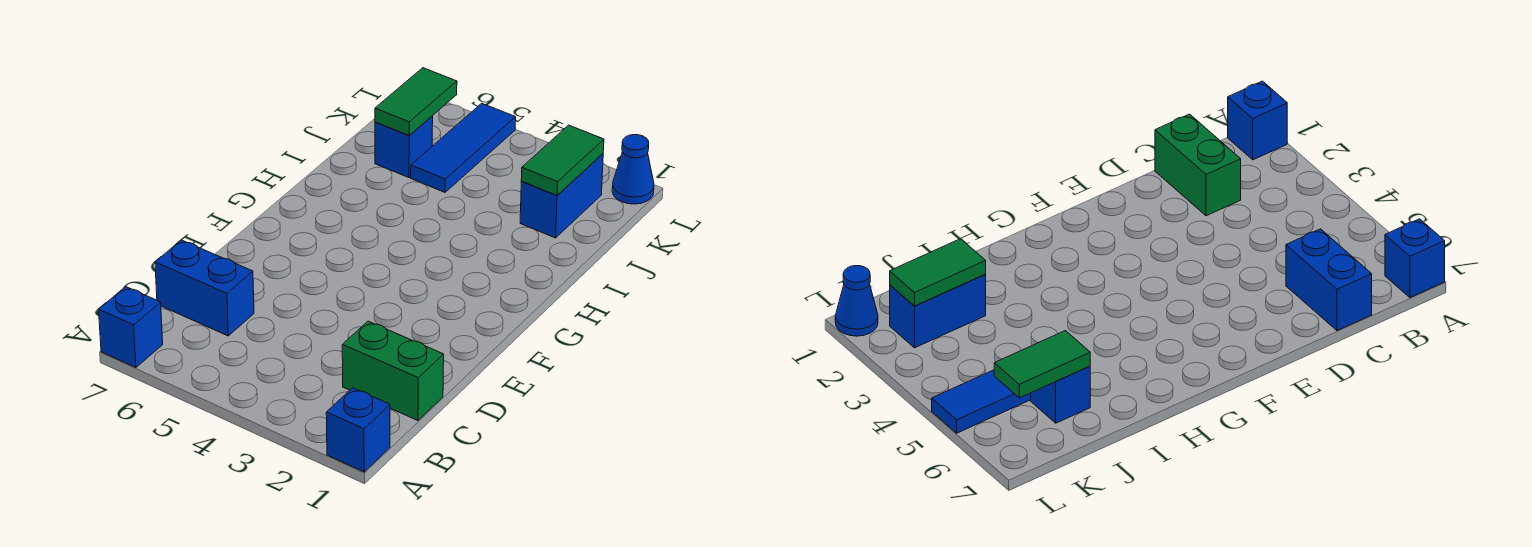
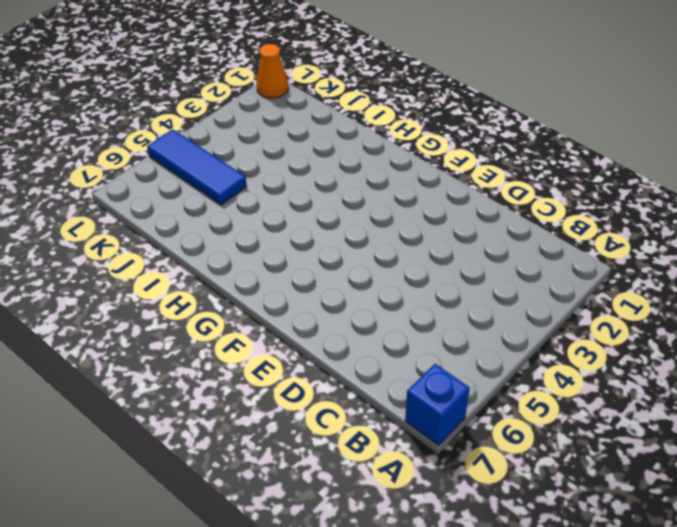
orange 1x1 cone [257,44,288,98] -> blue 1x1 cone [612,135,654,204]
none -> blue 1x1 brick [326,388,390,472]
none -> green 1x2 brick [342,321,444,420]

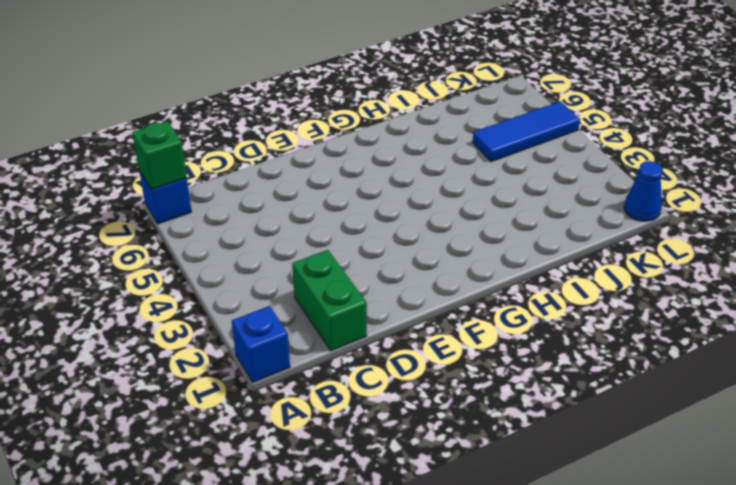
green 1x1 brick [132,121,187,189] -> none
none -> blue 1x2 brick [155,240,254,336]
none -> blue 1x2 brick [520,154,603,238]

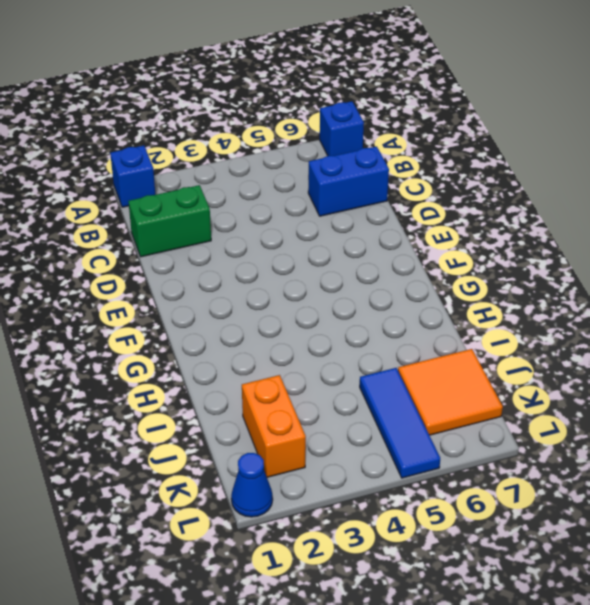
orange 1x2 brick [242,375,306,477] -> blue 1x2 brick [520,154,603,238]
orange 2x2 tile [398,349,503,435] -> blue 1x1 brick [375,116,433,178]
none -> green 1x2 tile [521,125,604,195]
none -> green 1x2 tile [375,68,457,136]

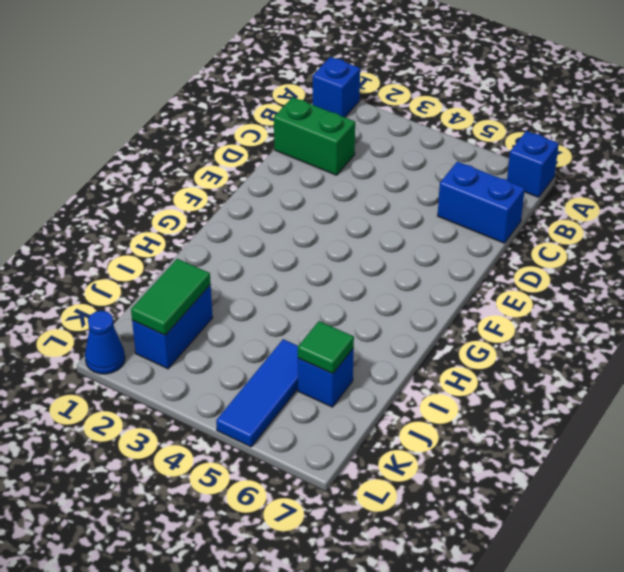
green 1x1 tile [298,321,354,374] -> green 1x2 tile [375,68,457,136]

